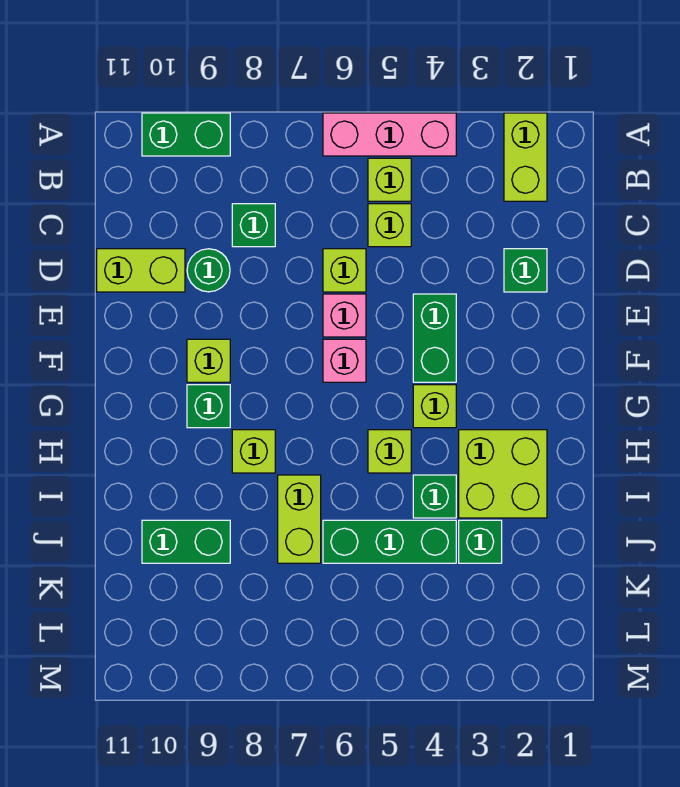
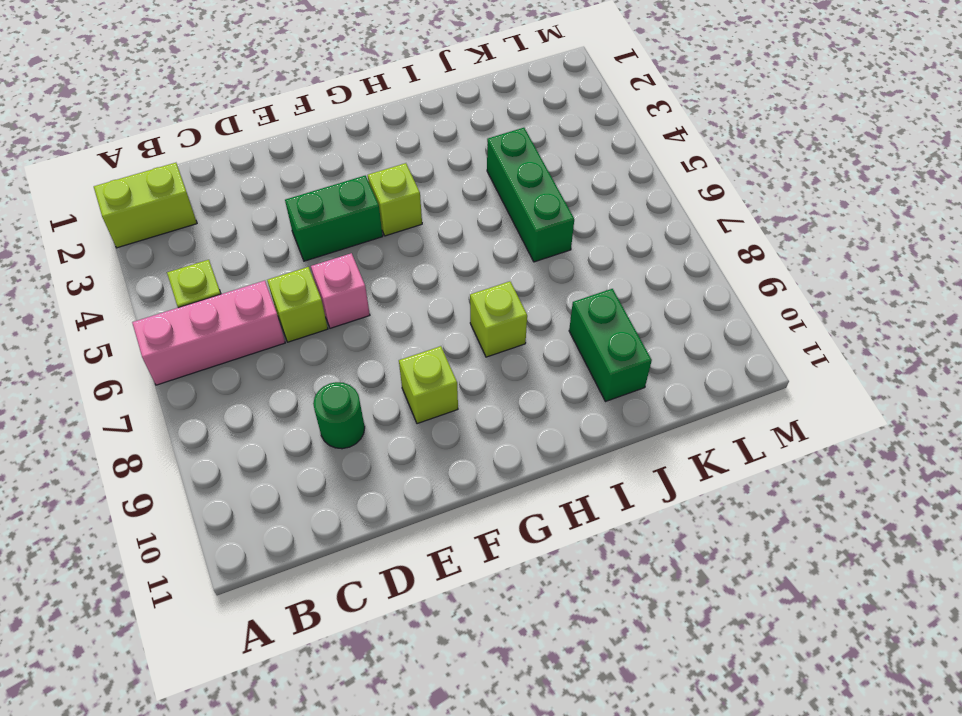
pink 1x3 brick [132,281,285,385] -> pink 1x3 brick turned to [323,113,456,156]
none -> green 1x2 brick [142,113,230,156]
none -> lime 1x1 brick [368,204,411,247]
none -> green 1x1 brick [232,204,275,247]

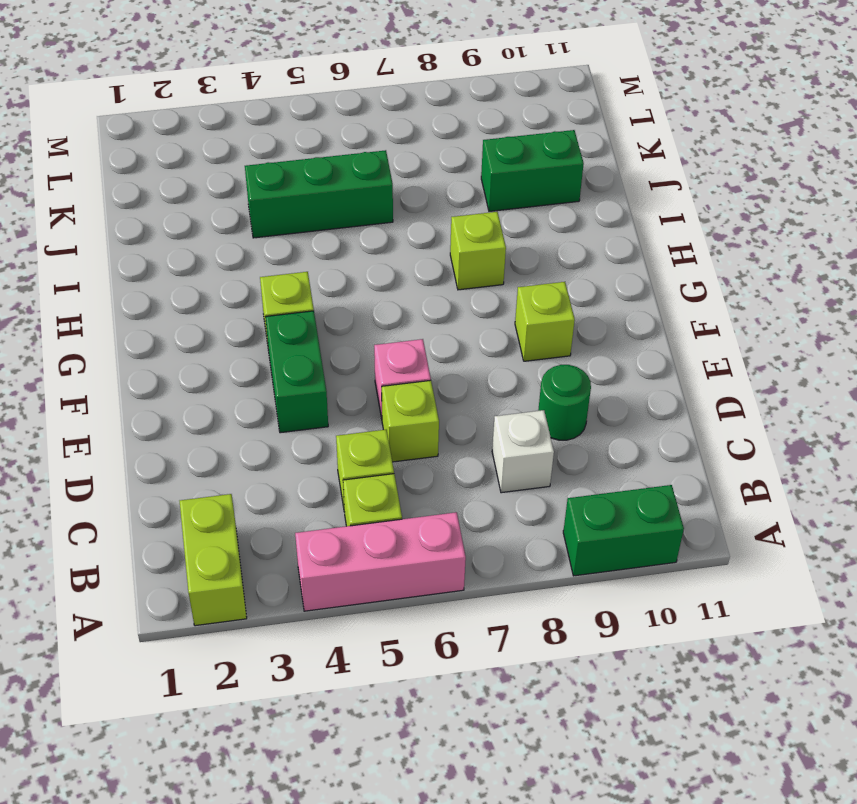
white 1x1 brick [492,410,554,493] -> green 1x1 brick [232,204,275,247]
none -> green 1x1 brick [504,249,547,292]
none -> lime 1x2 brick [97,249,185,292]
none -> pink 1x1 brick [323,339,366,382]

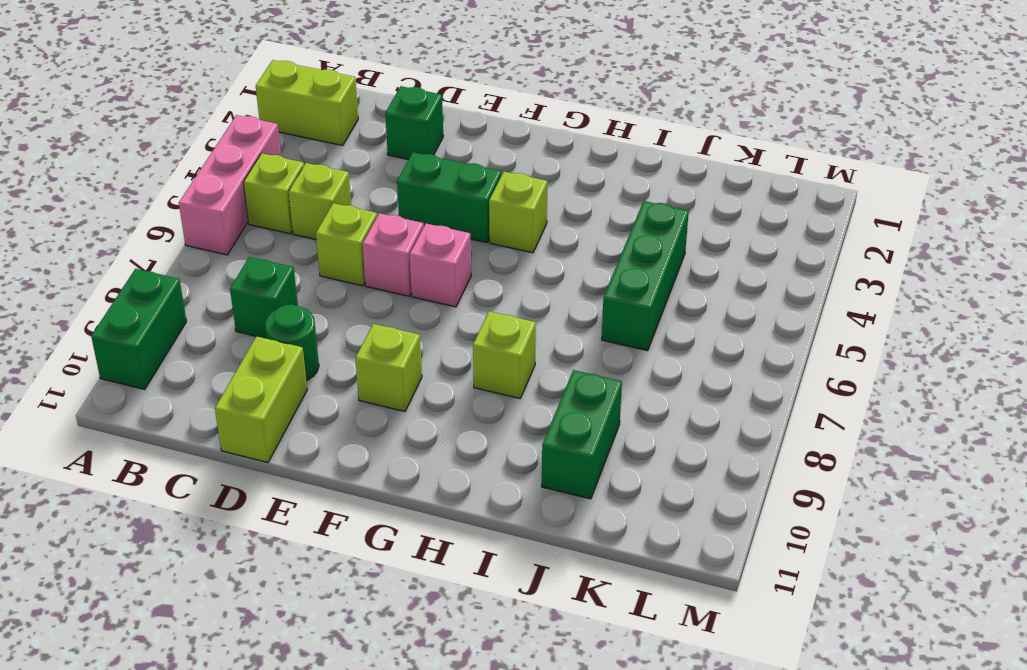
none -> green 1x1 brick [187,385,230,428]
none -> lime 2x2 brick [459,430,547,518]
none -> lime 1x1 brick [368,430,411,473]

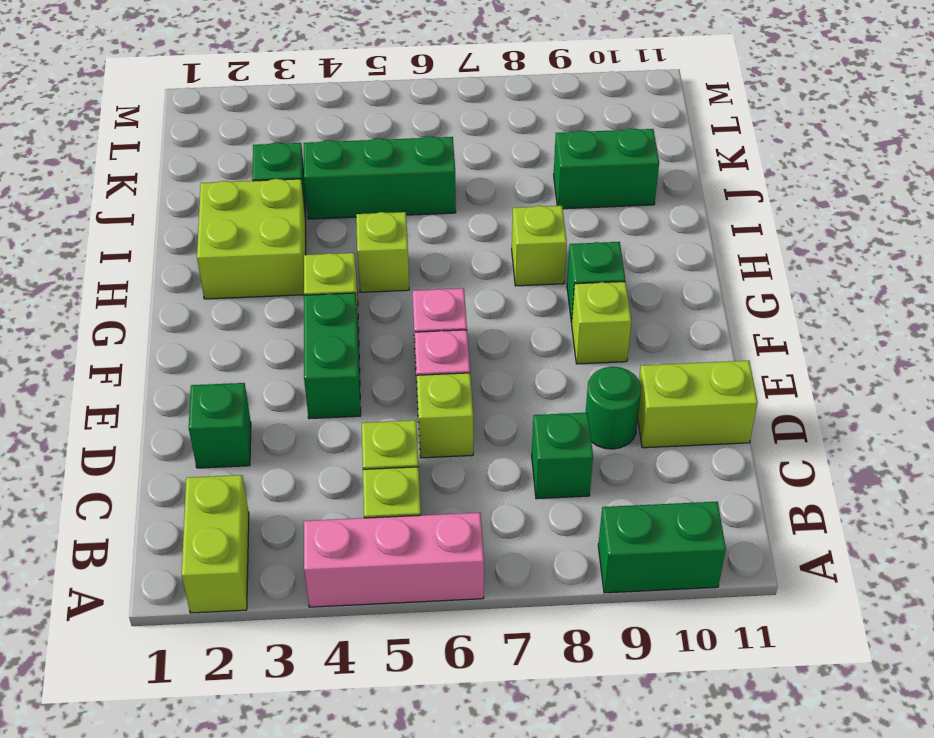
none -> green 1x1 brick [413,475,456,518]
none -> lime 1x2 brick [278,475,321,563]

